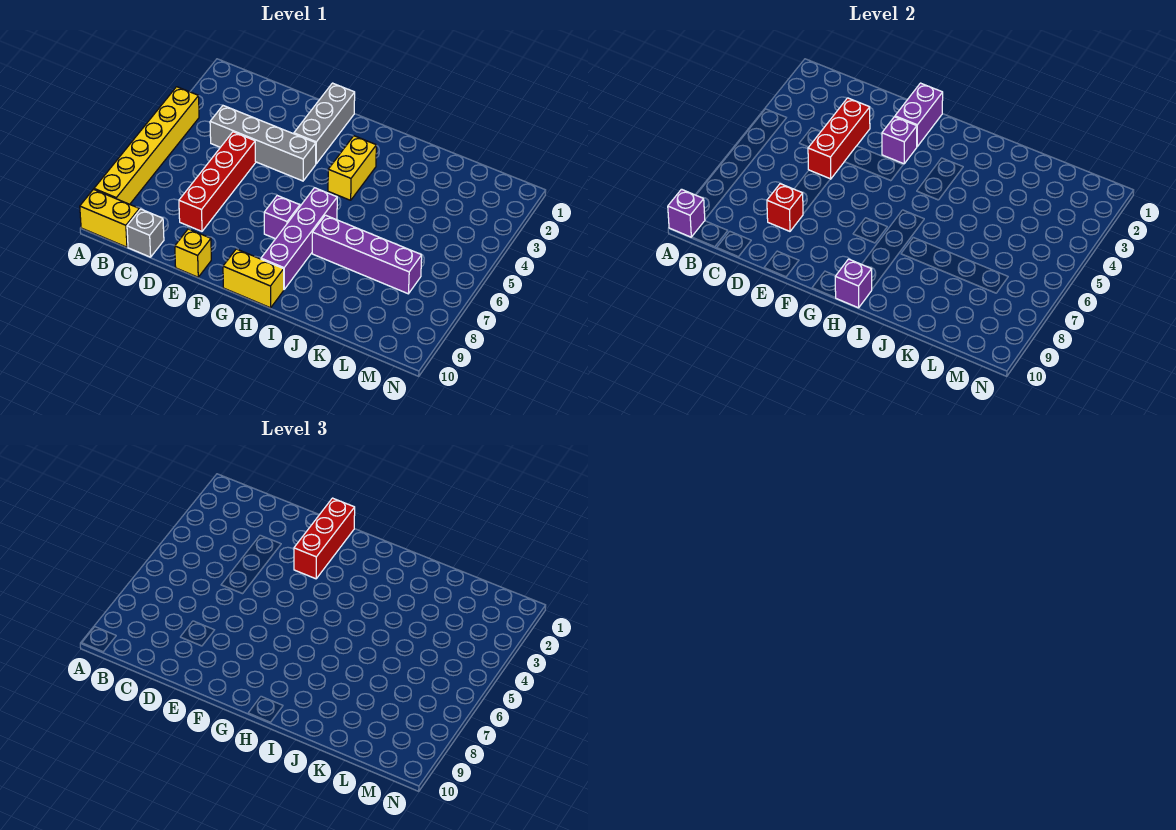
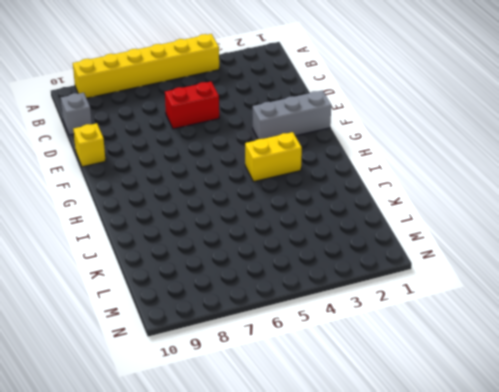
red 1x2 brick [165,82,219,129] -> red 1x4 brick [179,132,256,231]
none -> yellow 1x2 brick [80,189,139,247]
none -> grey 1x4 brick [210,106,316,181]
none -> purple 1x1 brick [264,195,300,239]

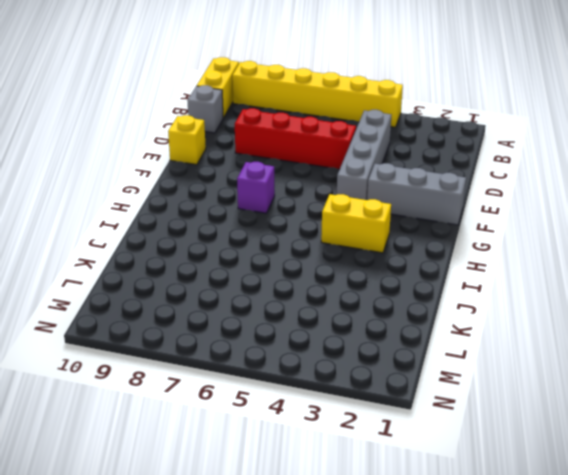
none -> yellow 1x2 brick [223,249,284,308]
none -> purple 1x4 brick [261,188,337,289]
none -> purple 1x4 brick [312,215,422,294]

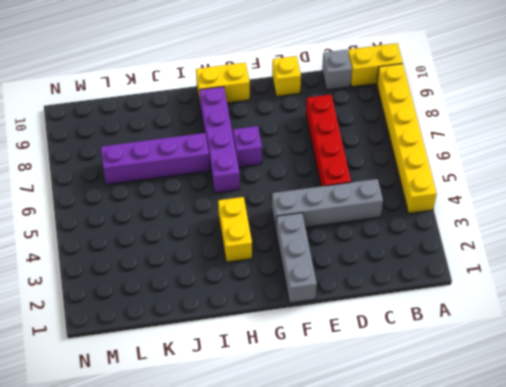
none -> purple 1x1 brick [668,189,705,237]
none -> red 1x3 brick [808,98,870,179]
none -> red 1x1 brick [767,184,803,231]

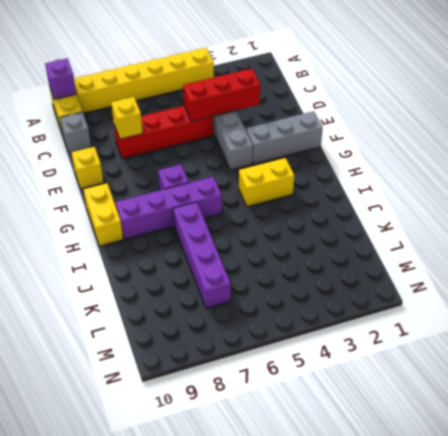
yellow 1x1 brick [111,97,143,139] -> red 1x1 brick [767,184,803,231]
none -> purple 1x2 brick [895,83,943,147]
none -> purple 1x1 brick [882,117,917,164]
none -> purple 1x1 brick [835,259,872,308]

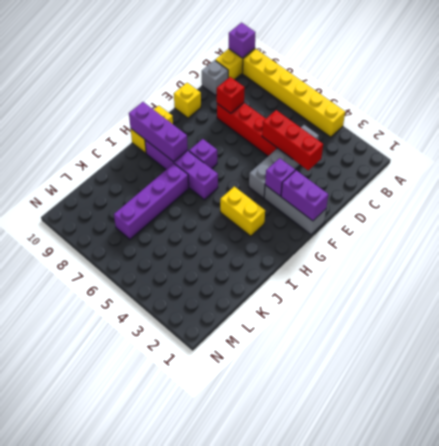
purple 1x3 brick [129,102,188,162] -> purple 1x1 brick [835,259,872,308]
none -> red 1x3 brick [294,498,355,579]

